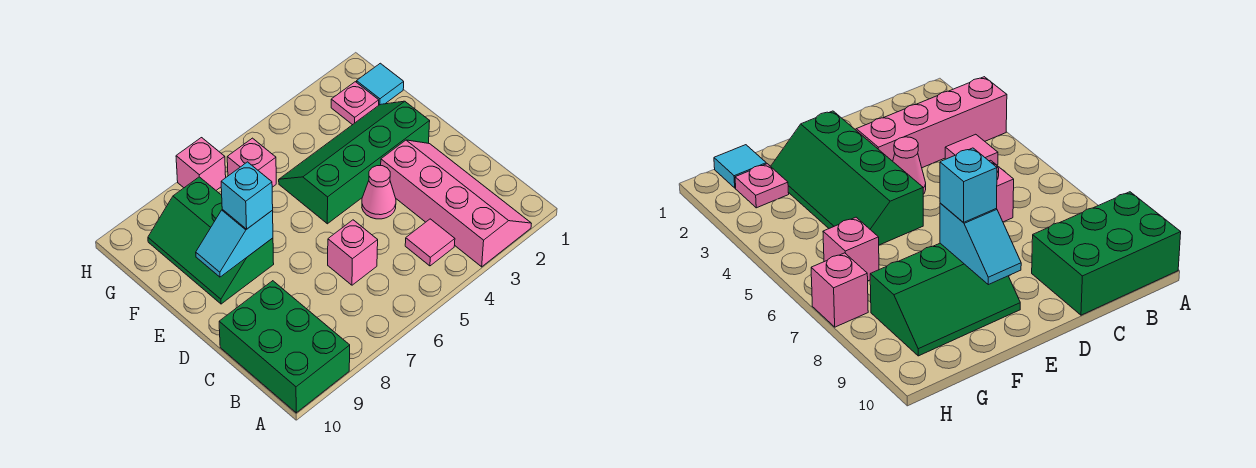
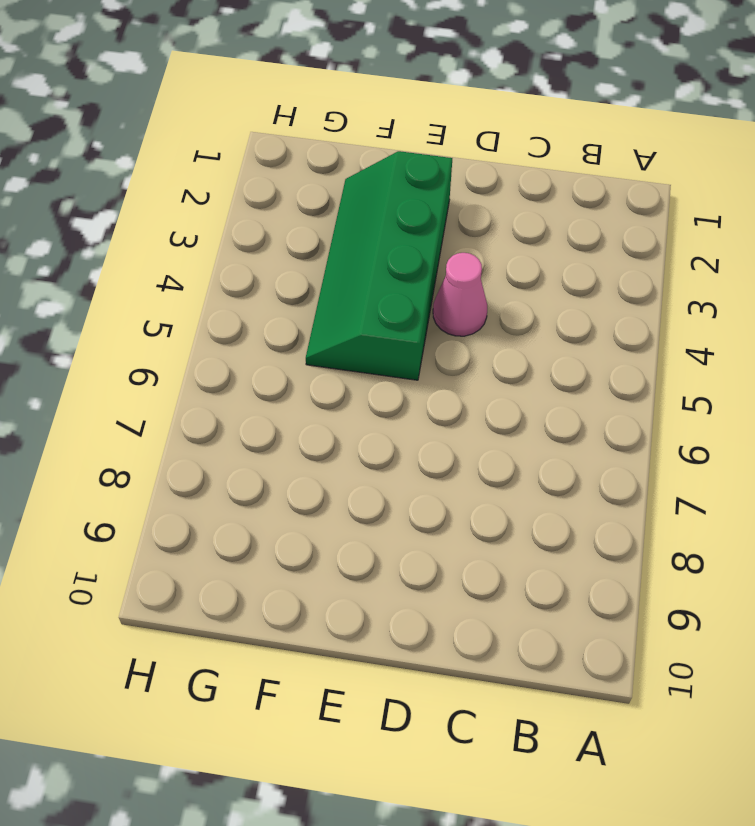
none -> pink 2x4 slope [381,140,531,267]
none -> green 2x3 brick [219,281,350,413]
none -> pink 1x1 tile [405,219,455,266]

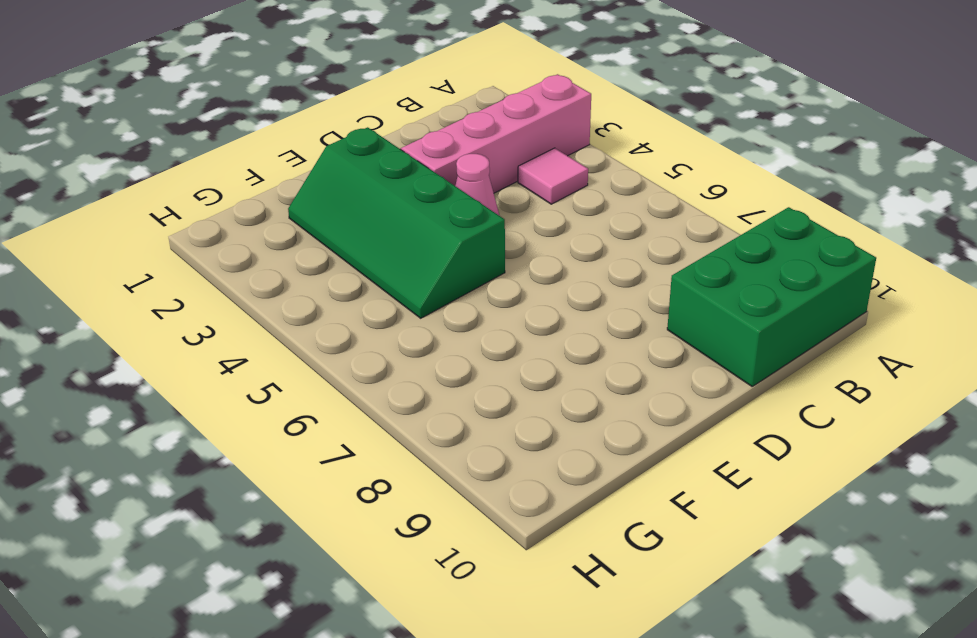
none -> pink 1x1 brick [328,220,378,285]
none -> green 2x3 slope [148,177,274,304]
none -> cyan 1x1 tile [357,63,404,105]

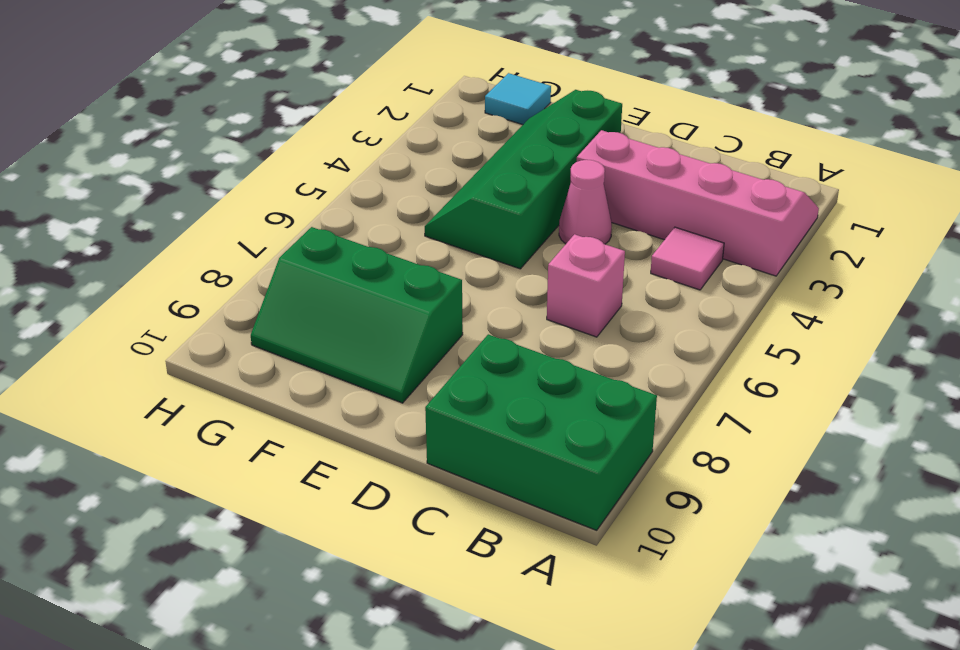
none -> pink 1x1 plate [331,82,379,125]
none -> pink 1x1 brick [227,138,276,187]
none -> pink 1x1 brick [176,138,226,190]

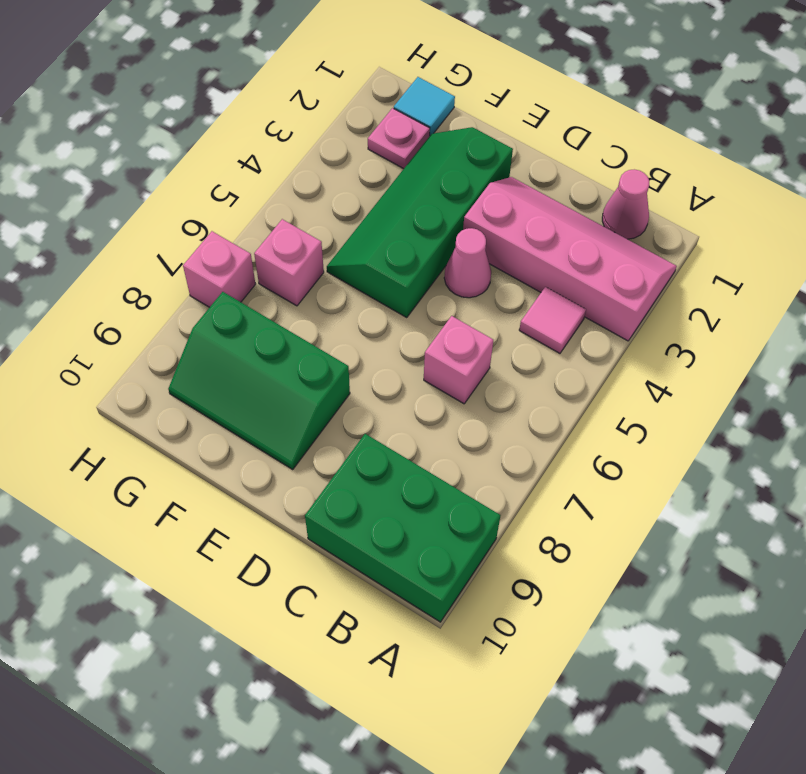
pink 1x1 cone [602,169,649,239] -> none
none -> cyan 1x2 slope [196,209,273,277]
none -> cyan 1x1 brick [221,162,273,229]

